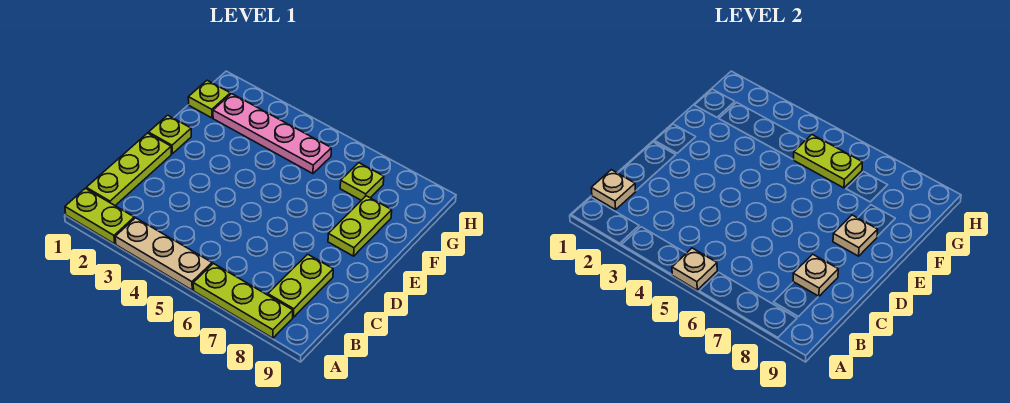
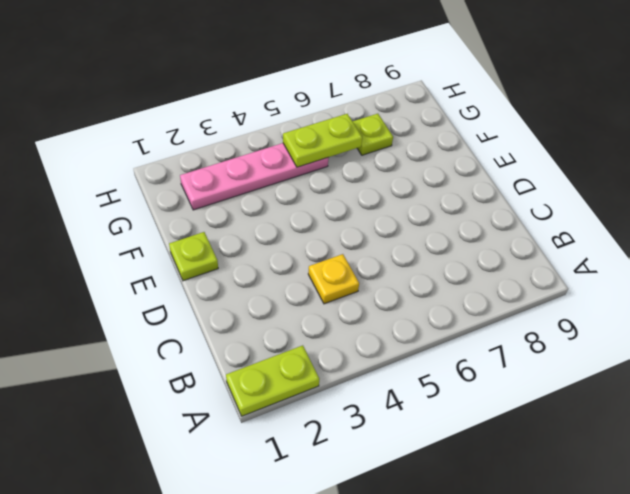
yellow 1x1 plate [308,254,359,304] -> none
none -> tan 1x3 plate [115,218,212,290]
none -> lime 1x3 plate [193,263,293,338]
none -> lime 1x3 plate [86,133,171,206]

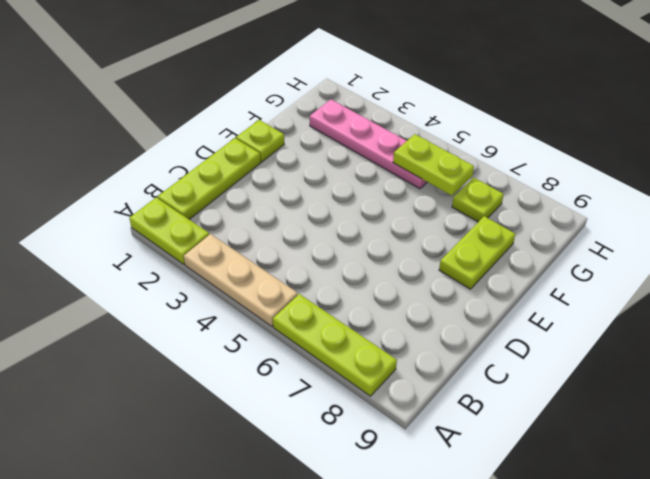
none -> lime 1x2 plate [268,254,333,317]
none -> lime 1x1 plate [188,80,230,118]
none -> tan 1x1 plate [672,248,717,290]

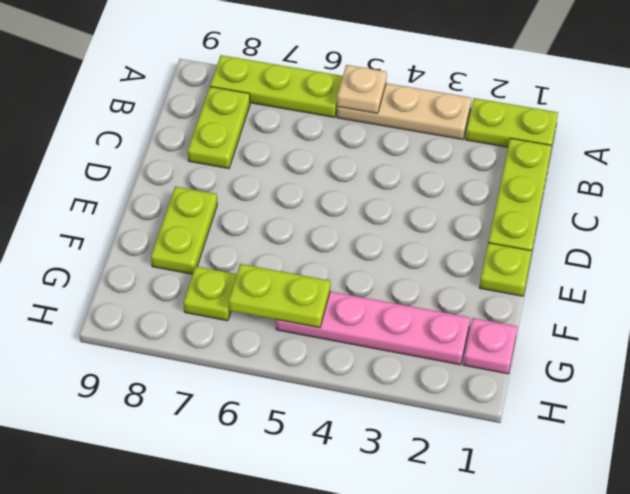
pink 1x1 plate [463,318,517,374] -> lime 1x1 plate [188,80,230,118]
none -> tan 1x1 plate [591,170,636,210]
none -> tan 1x1 plate [793,254,838,297]
none -> tan 1x1 plate [833,215,878,256]

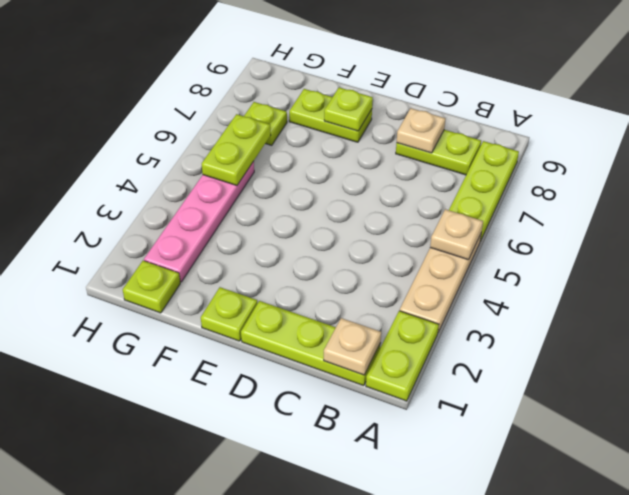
lime 1x1 plate [324,88,373,131] -> tan 1x1 plate [833,215,878,256]

